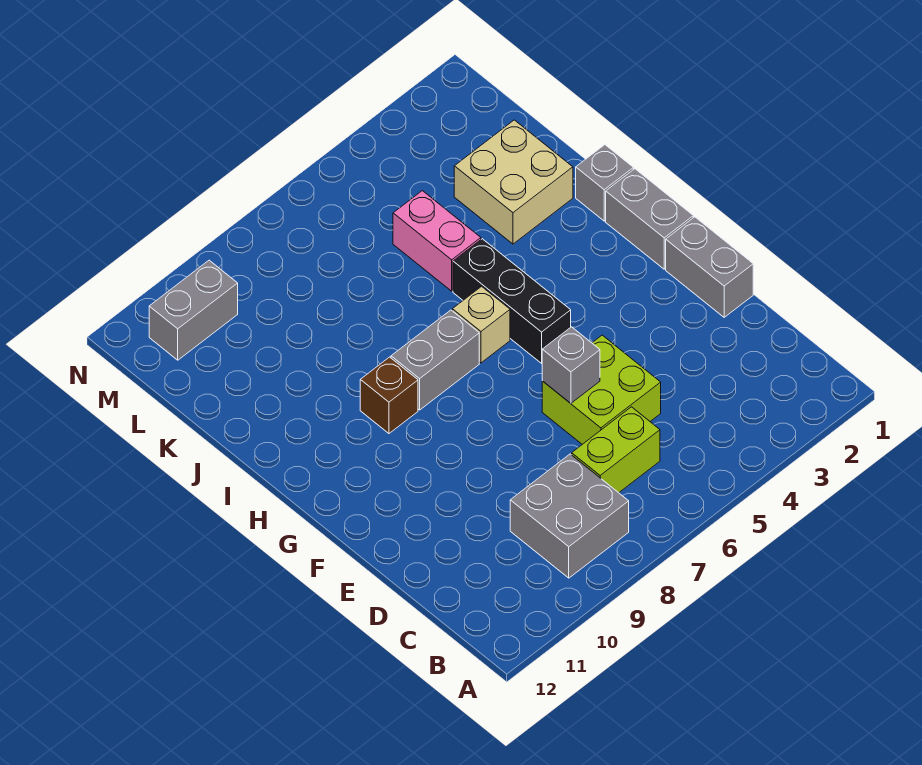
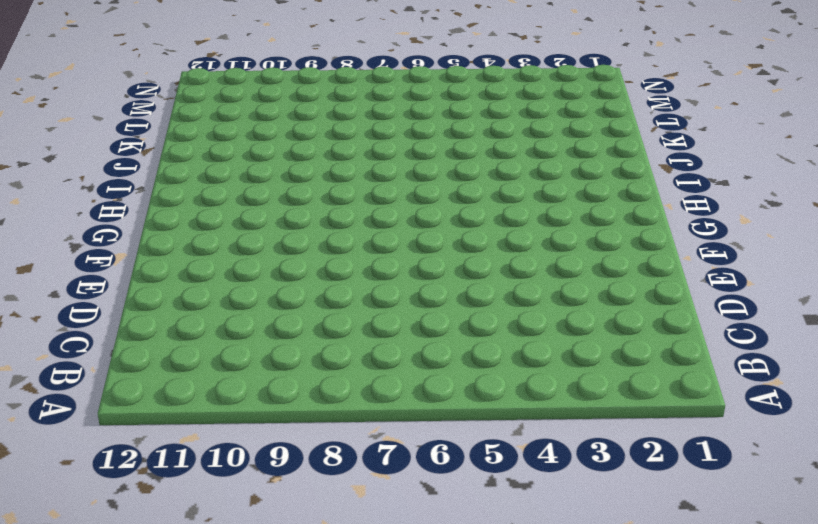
none -> grey 2x2 brick [510,454,629,578]
none -> lime 1x2 brick [572,407,660,493]
none -> lime 2x2 brick [542,335,661,444]

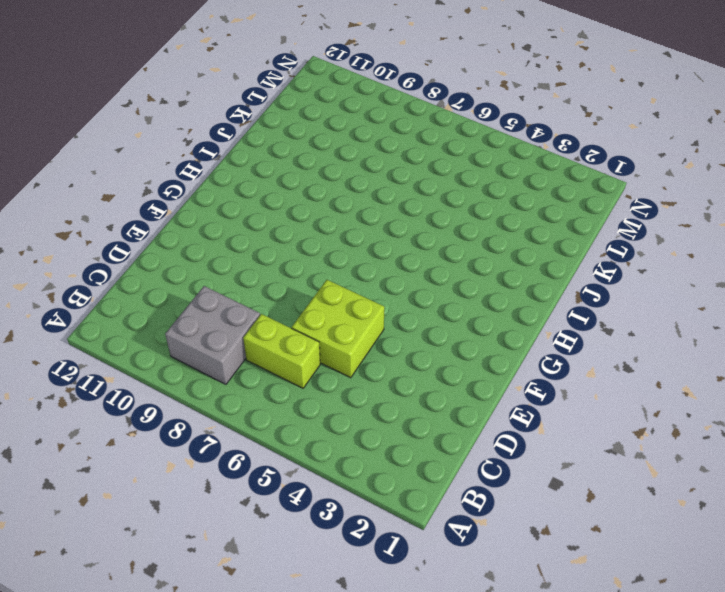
none -> grey 1x2 brick [666,217,753,317]
none -> grey 1x2 brick [606,169,693,269]
none -> black 1x3 brick [453,239,571,363]

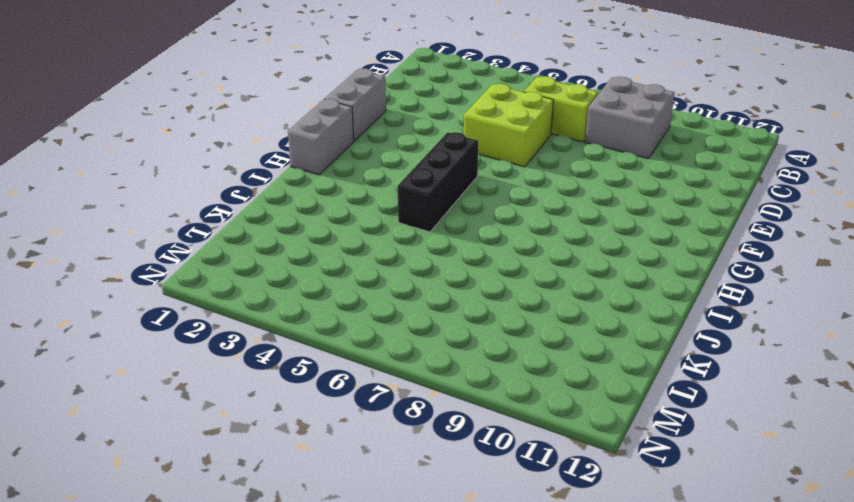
none -> tan 1x1 brick [452,286,510,363]
none -> grey 1x2 brick [391,310,479,410]
none -> brown 1x1 brick [360,357,418,433]

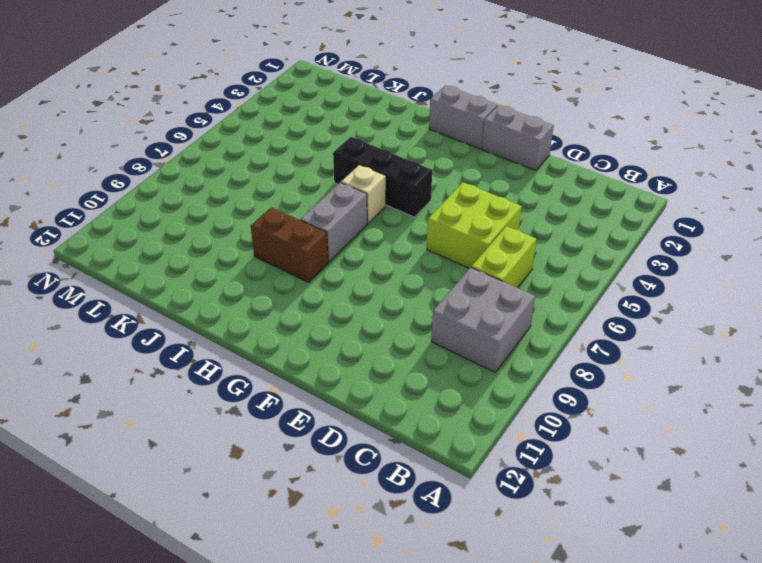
brown 1x2 brick [251,207,328,282] -> brown 1x1 brick [360,357,418,433]
none -> grey 1x1 brick [576,145,633,221]
none -> tan 2x2 brick [454,120,573,244]
none -> pink 1x2 brick [393,191,481,291]

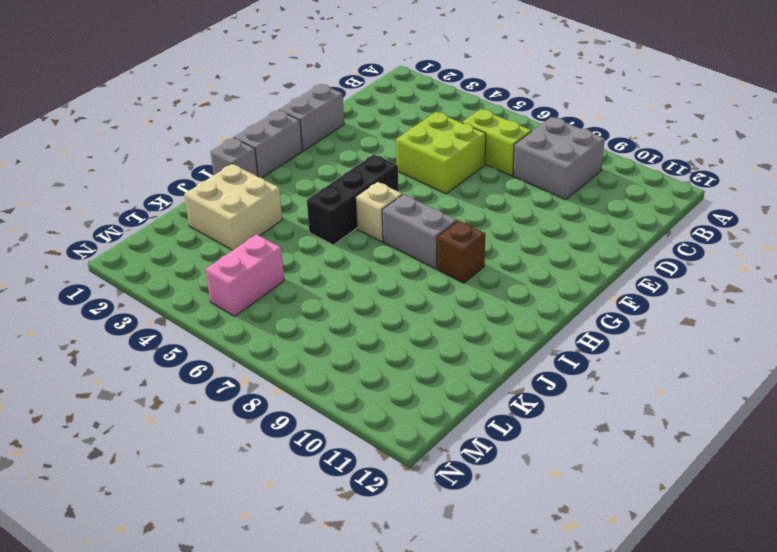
pink 1x2 brick [206,234,284,316] -> pink 1x2 brick moved to [393,191,481,291]
none -> grey 1x2 brick [149,260,238,360]
none -> grey 1x1 brick [542,327,600,403]

